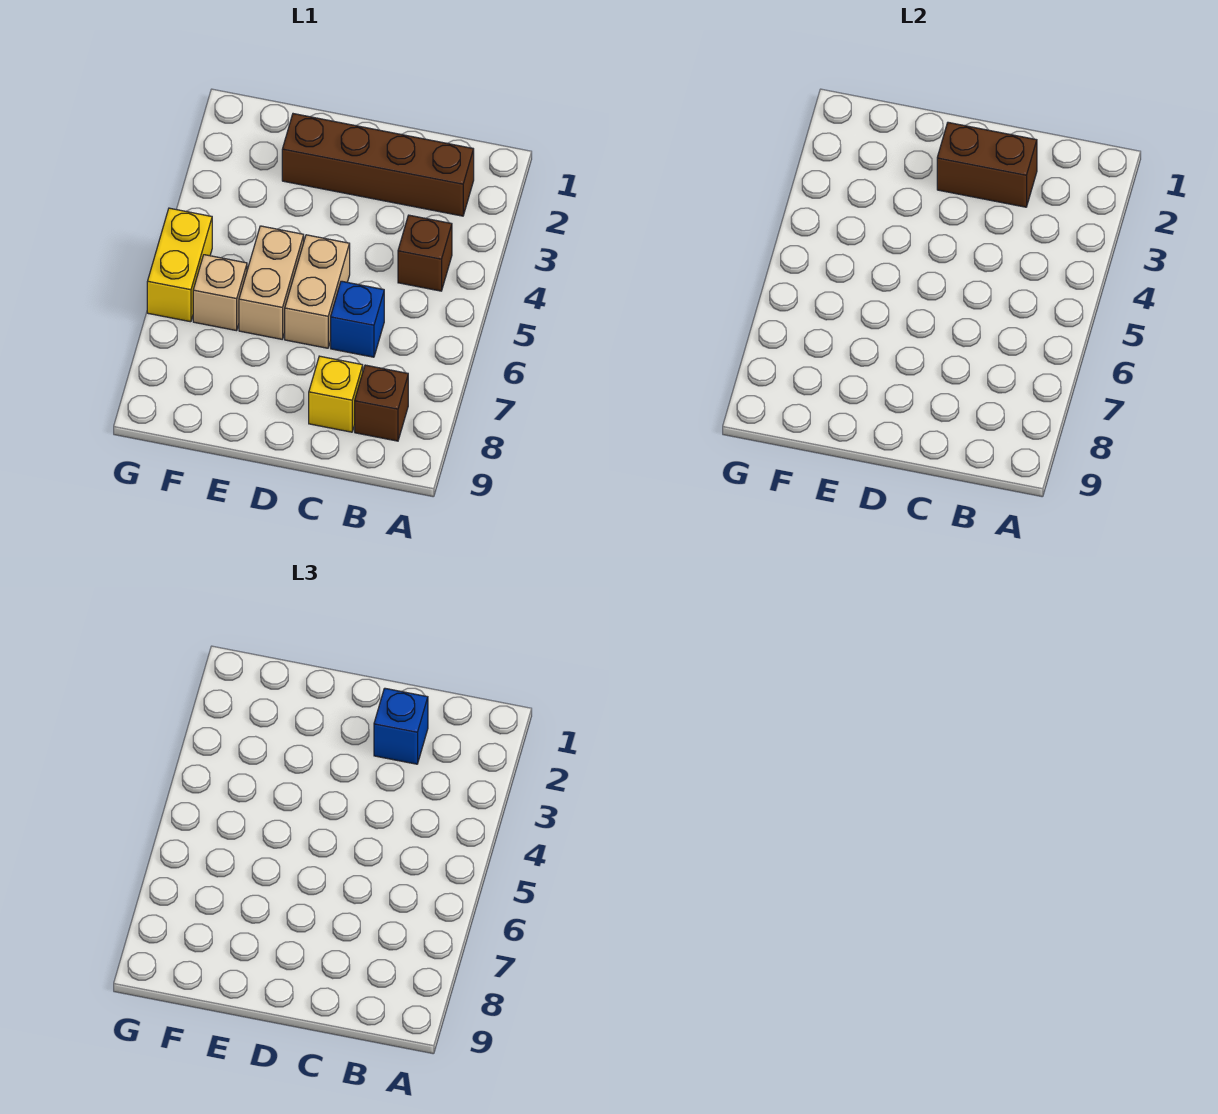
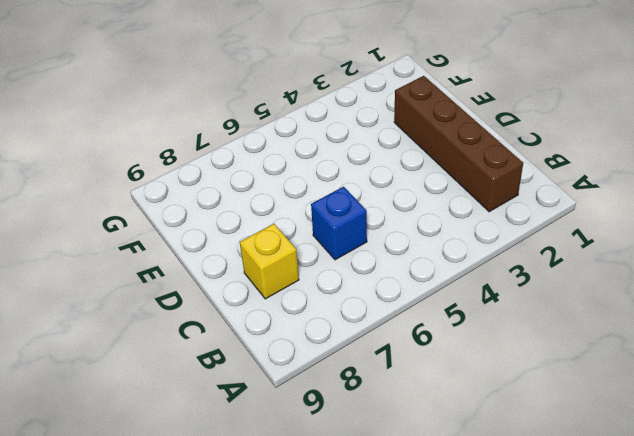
none -> brown 1x1 brick [398,215,452,291]
none -> brown 1x1 brick [355,365,408,441]

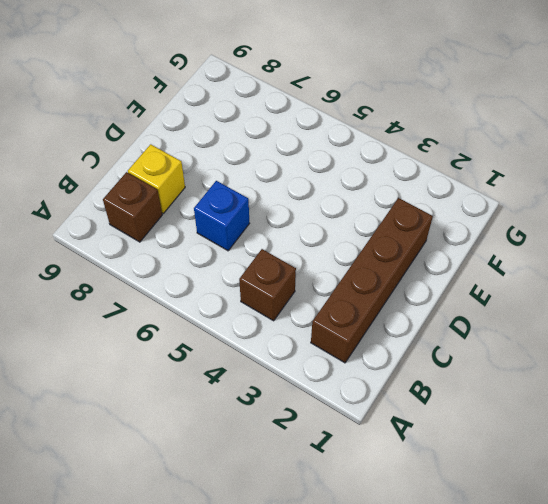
none -> tan 1x2 brick [285,235,350,348]
none -> tan 1x2 brick [239,226,304,339]

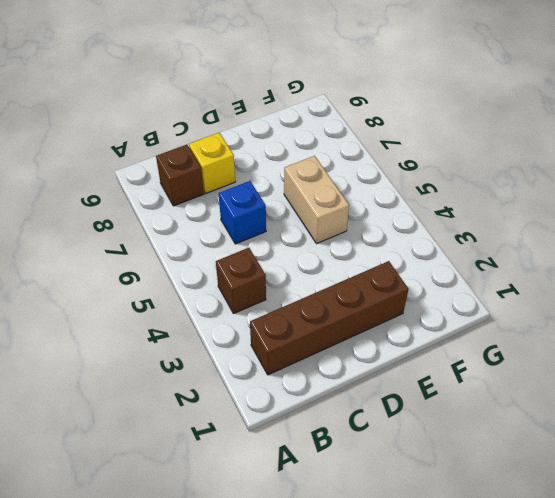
none -> tan 1x2 brick [285,235,350,348]
none -> tan 1x1 brick [193,255,247,331]

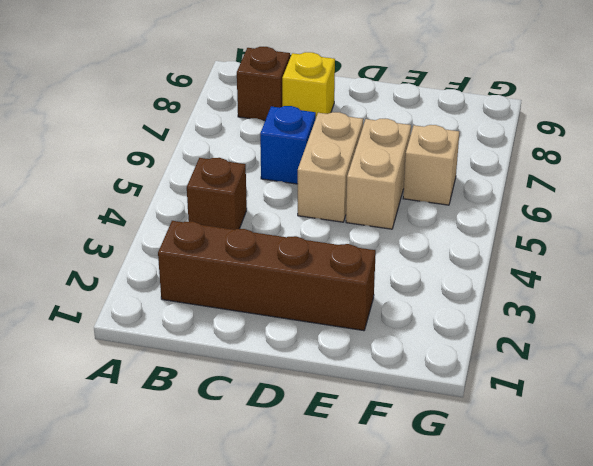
none -> yellow 1x2 brick [147,208,212,322]
none -> brown 1x2 brick [937,122,1037,207]

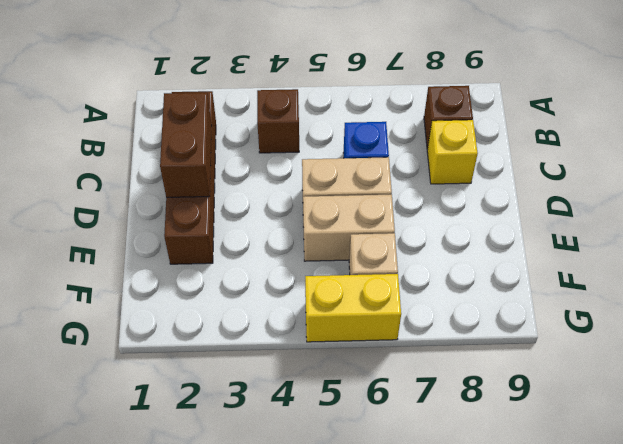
none -> blue 1x1 brick [374,688,428,764]

